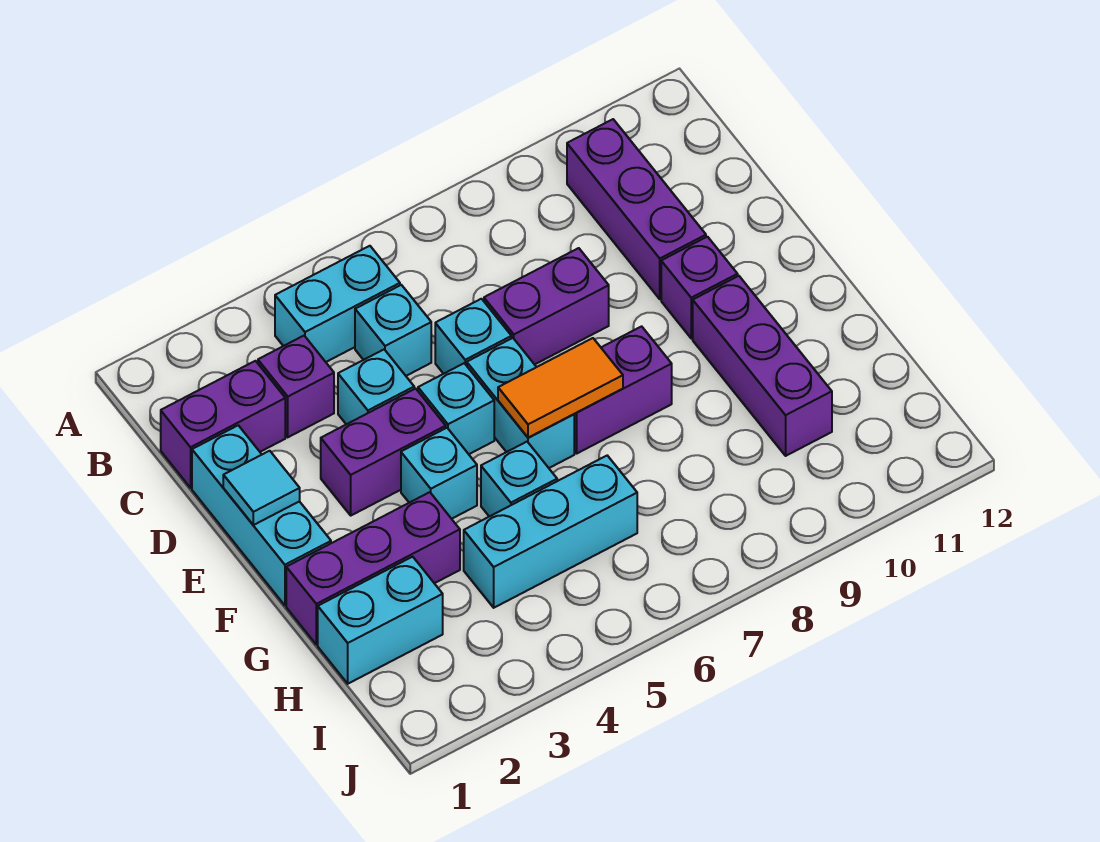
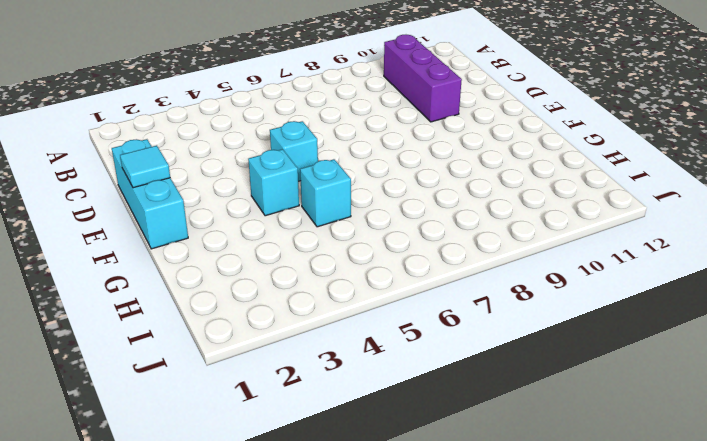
none -> cyan 1x2 brick [275,246,400,362]
none -> purple 1x2 brick [161,361,285,488]
none -> purple 1x1 brick [258,336,334,437]

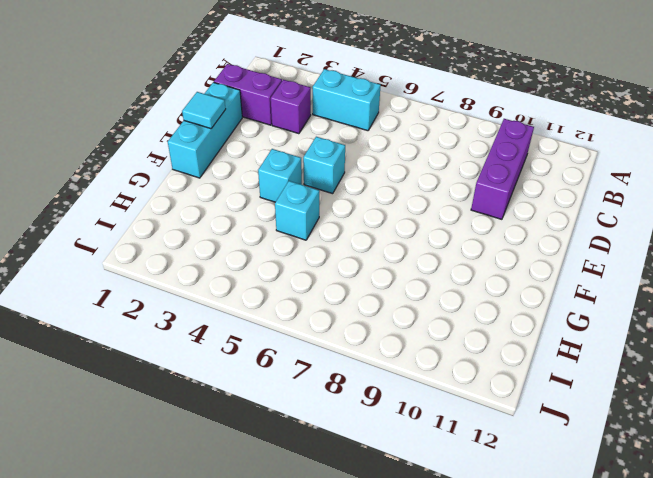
none -> cyan 1x1 brick [355,285,431,376]
none -> cyan 1x1 brick [338,350,414,424]
none -> cyan 1x1 brick [435,299,511,374]

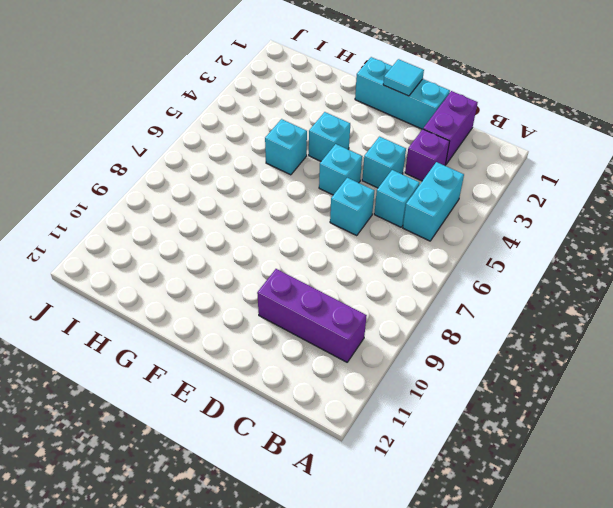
none -> purple 1x2 brick [484,248,609,365]
none -> purple 1x2 brick [321,389,446,515]
none -> cyan 1x2 brick [467,338,574,468]

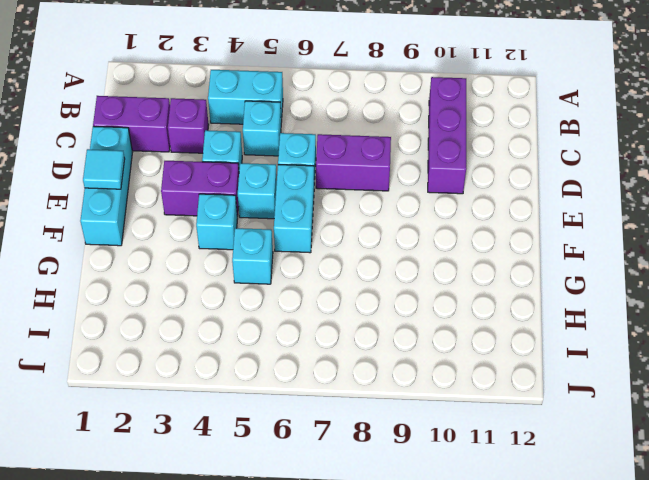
none -> purple 1x1 brick [661,237,738,338]
none -> purple 1x2 brick [574,326,672,453]
none -> purple 1x3 brick [693,276,832,456]

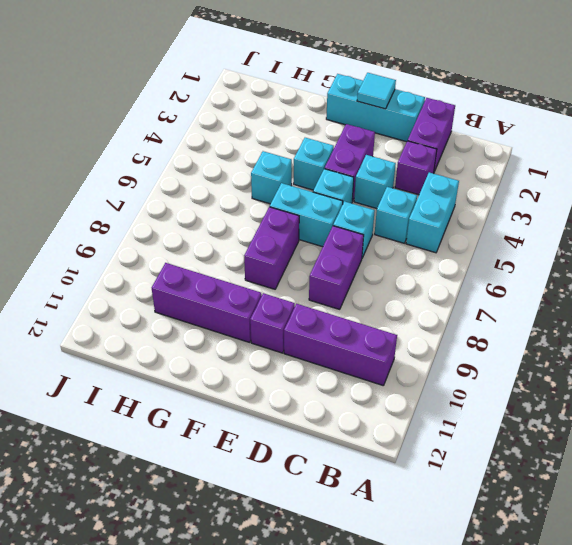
none -> purple 1x3 brick [286,492,460,645]
none -> cyan 1x2 brick [318,557,443,684]
none -> cyan 1x3 brick [464,456,637,608]

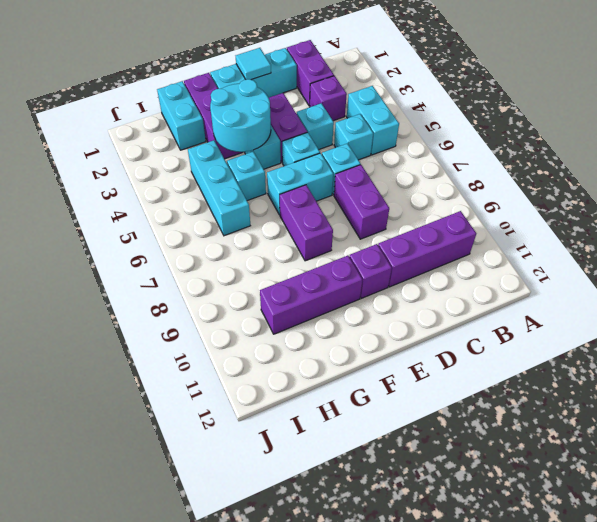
cyan 2x2 round brick [210,79,271,152] -> none
none -> orange 1x2 tile [498,338,623,438]

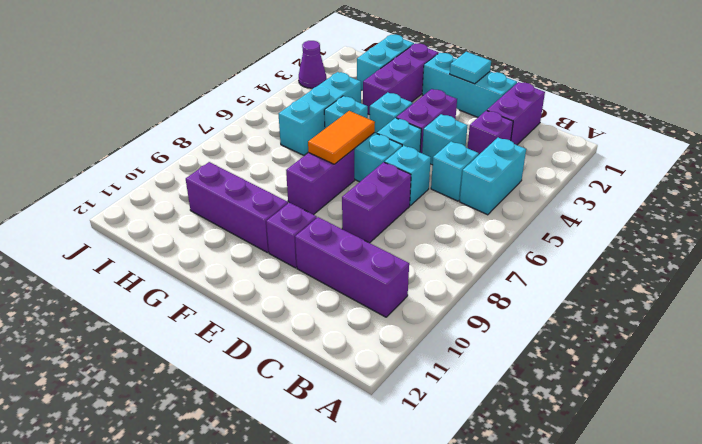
purple 1x1 cone [299,41,326,88] -> none

